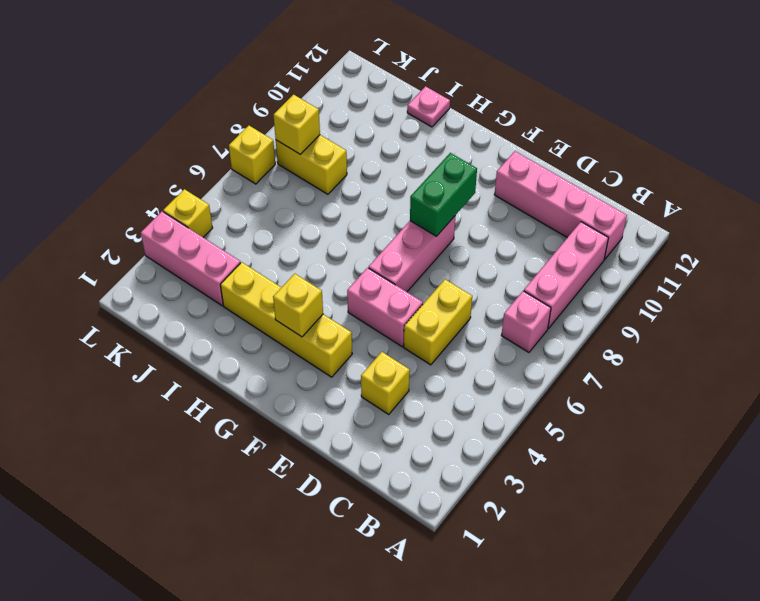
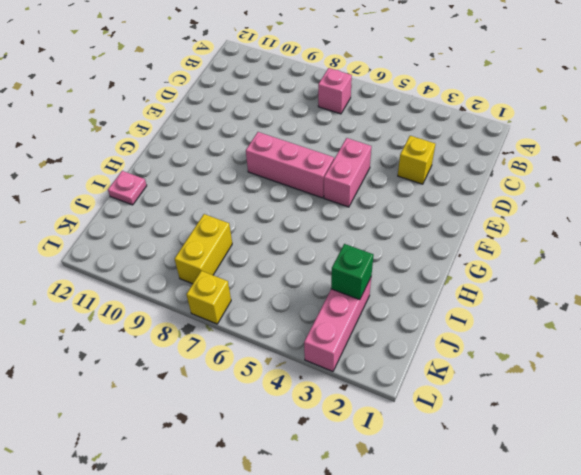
green 1x1 brick [331,244,374,300] -> none
none -> pink 1x3 brick [524,222,608,329]
none -> pink 1x4 brick [494,151,627,259]
none -> yellow 1x2 brick [404,279,472,365]

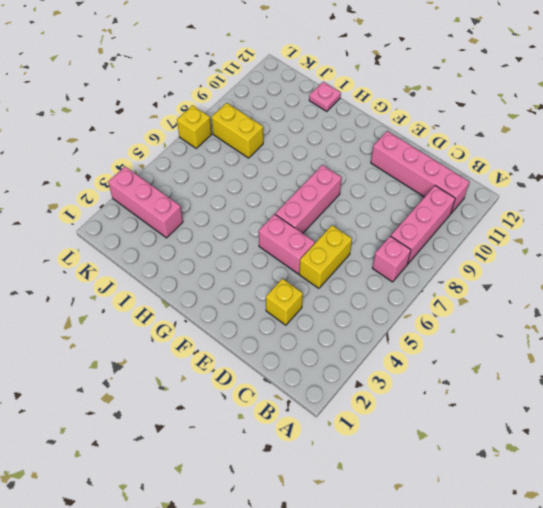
none -> yellow 1x4 brick [220,262,352,377]
none -> yellow 1x1 brick [163,189,212,237]
none -> green 1x2 brick [410,153,477,236]

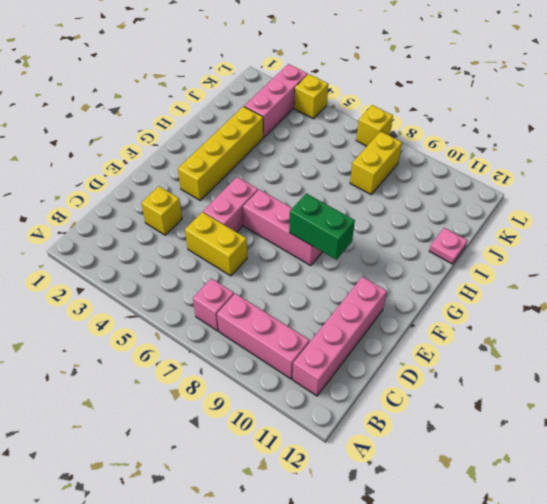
none -> yellow 1x1 brick [273,274,323,337]
none -> yellow 1x1 brick [274,95,320,155]

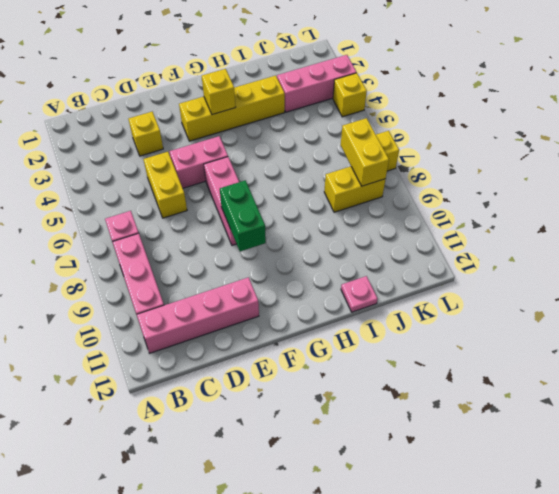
yellow 1x2 brick [341,118,389,186] -> yellow 1x1 brick [274,95,320,155]

